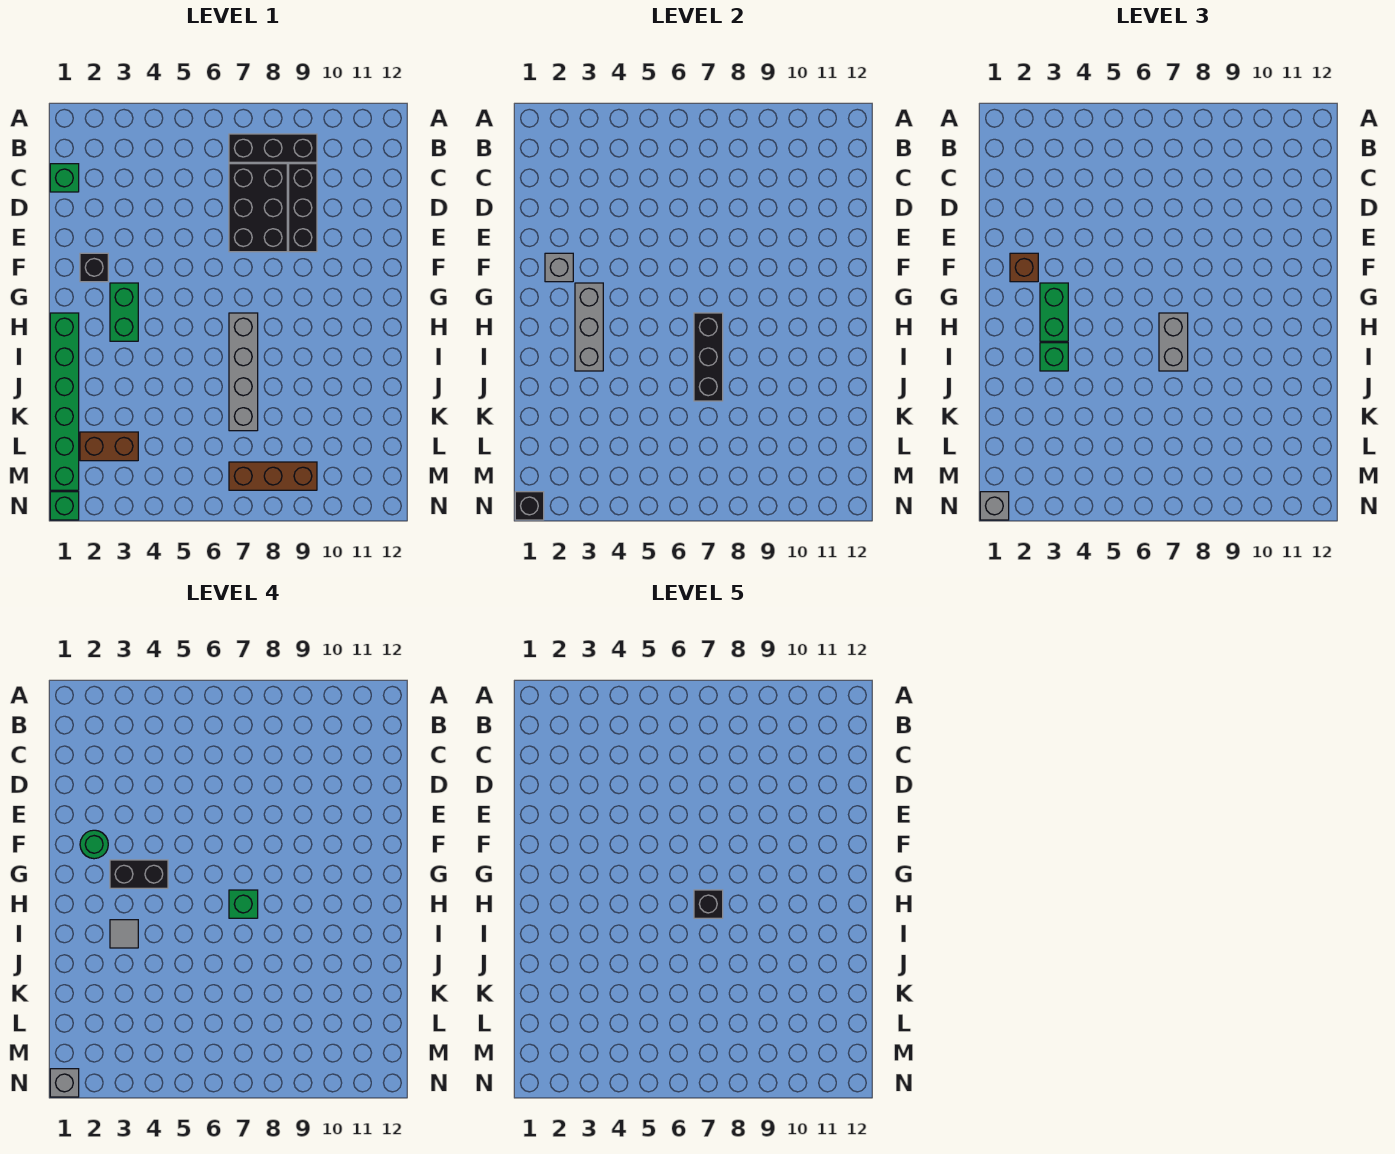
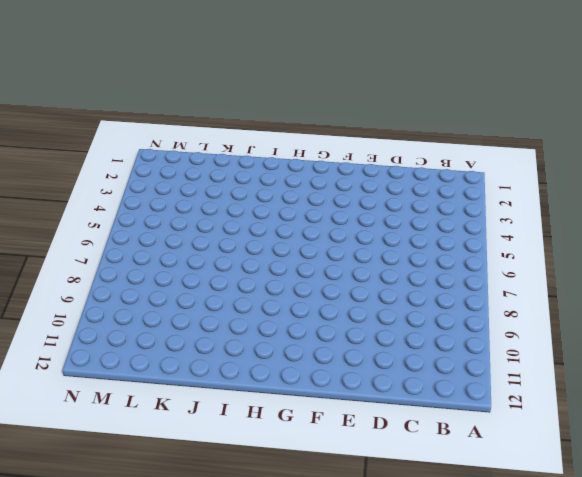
none -> black 1x3 brick [229,134,317,162]
none -> green 1x1 brick [50,164,79,192]
none -> black 2x3 brick [229,164,287,252]

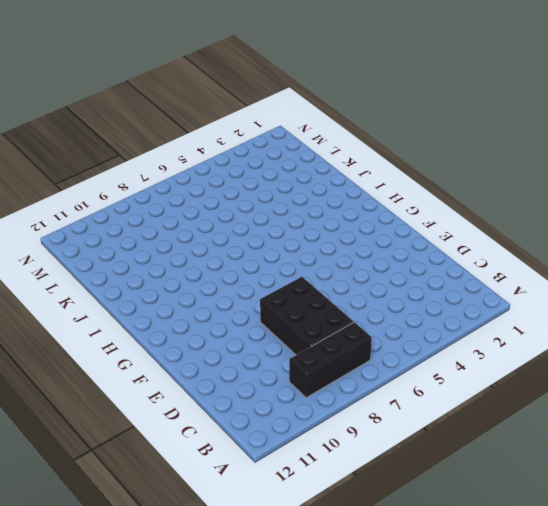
none -> green 1x1 brick [50,164,79,192]
none -> black 1x3 brick [289,164,317,252]
none -> black 1x1 brick [80,253,108,282]

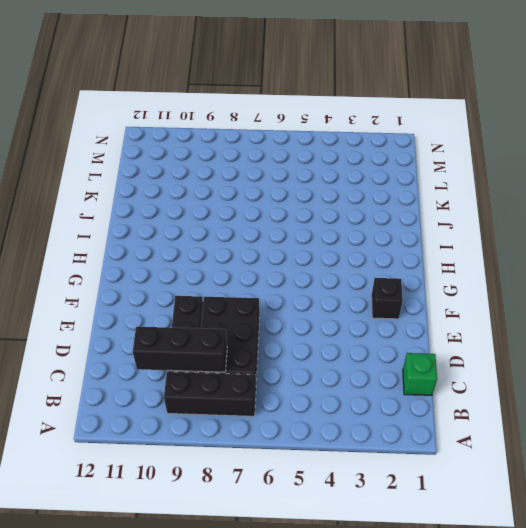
black 1x3 brick [133,327,227,372] -> black 1x3 brick turned to [694,313,723,401]
none -> green 1x2 brick [110,283,138,341]
none -> green 1x6 brick [50,313,79,490]
none -> grey 1x4 brick [229,313,258,431]

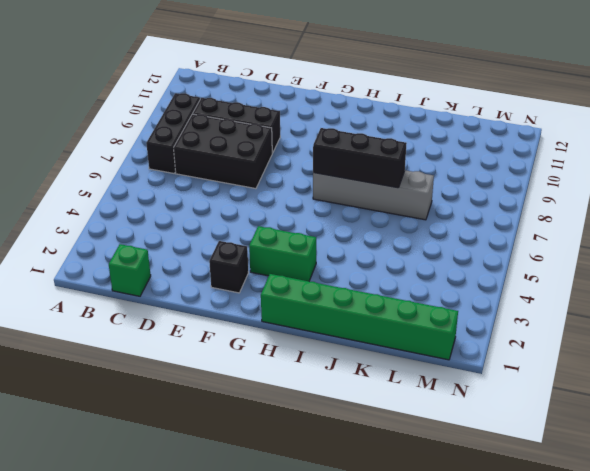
none -> brown 1x2 brick [80,432,138,461]
none -> brown 1x3 brick [229,462,317,490]
none -> green 1x1 brick [50,492,79,520]

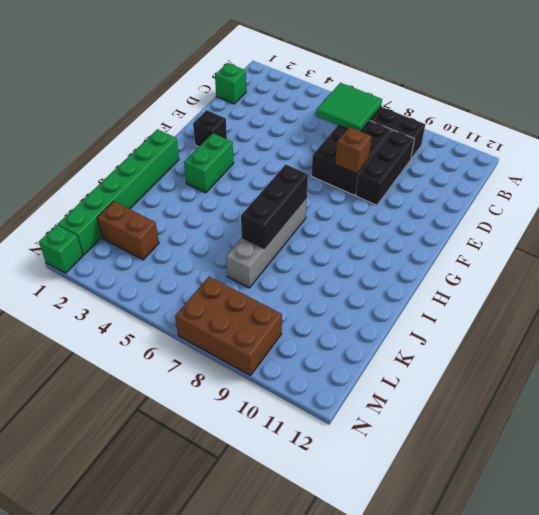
green 2x2 tile [316,83,382,131] -> none
brown 1x1 brick [335,127,371,174] -> brown 1x1 brick moved to [1010,253,1038,282]
brown 2x3 brick [175,277,282,376] -> brown 1x3 brick [229,462,317,490]
none -> grey 1x1 brick [545,253,573,282]
none -> grey 1x3 brick [575,283,603,371]
none -> black 1x1 brick [515,492,544,520]

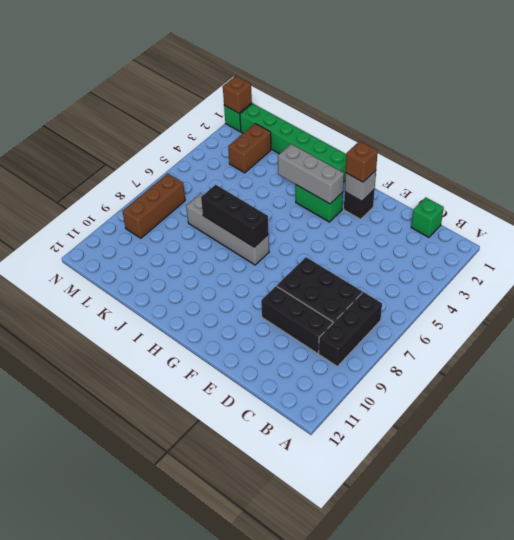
brown 1x1 brick [223,76,252,113] -> black 1x1 brick [515,492,544,520]
none -> green 1x2 brick [1040,283,1068,341]
none -> grey 1x2 brick [1159,313,1188,371]
none -> green 1x1 brick [1040,343,1068,371]

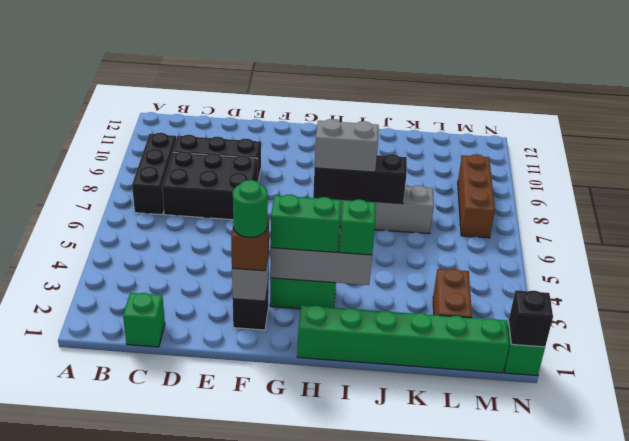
none -> grey 1x1 brick [980,492,1009,520]
none -> black 1x2 brick [110,860,168,888]
none -> green 1x1 brick [229,890,258,918]

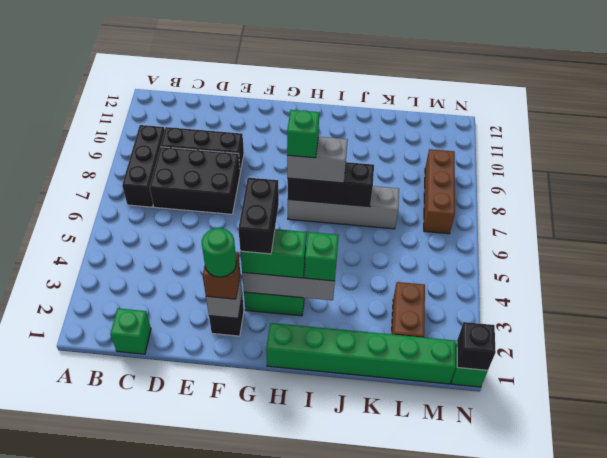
none -> grey 1x1 brick [980,492,1009,520]
none -> grey 1x1 tile [110,920,138,948]
none -> grey 1x1 brick [50,1069,79,1097]

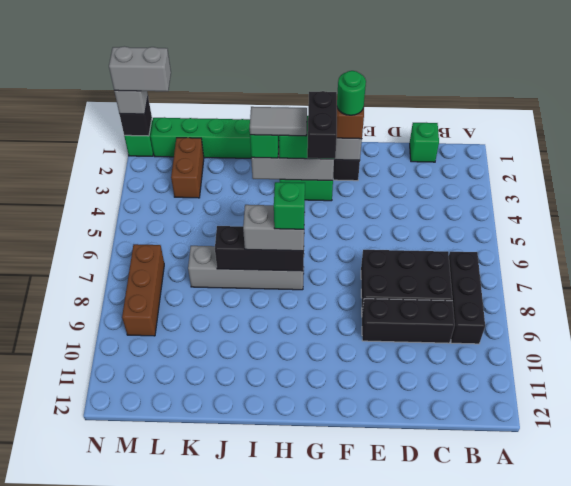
grey 1x2 tile [250,107,307,136] -> grey 1x1 tile [110,920,138,948]
grey 1x2 brick [109,46,171,91] -> grey 1x1 brick [50,1069,79,1097]
none -> black 1x1 brick [694,890,723,918]

